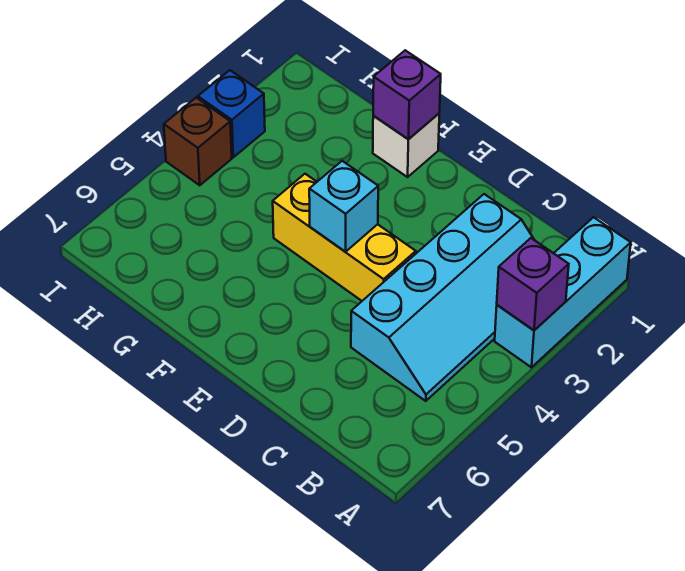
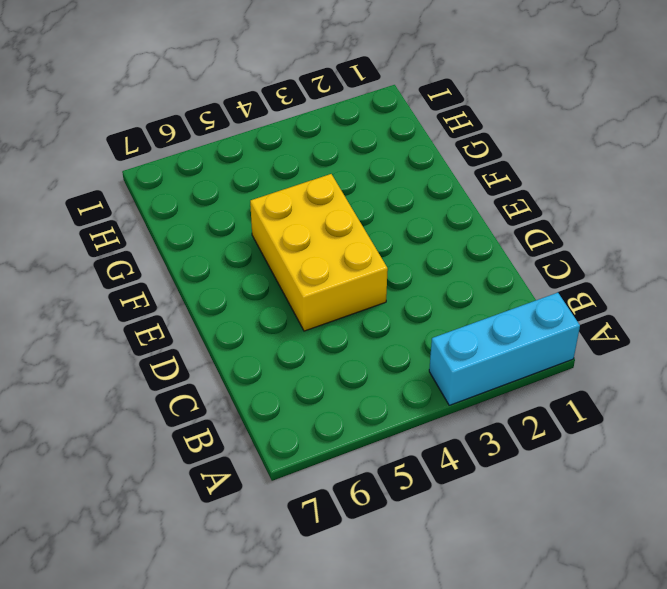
yellow 2x3 brick [250,174,388,331] -> yellow 1x3 brick [273,174,416,301]
none -> cyan 2x4 slope [351,194,534,401]
none -> white 1x1 brick [373,114,439,177]

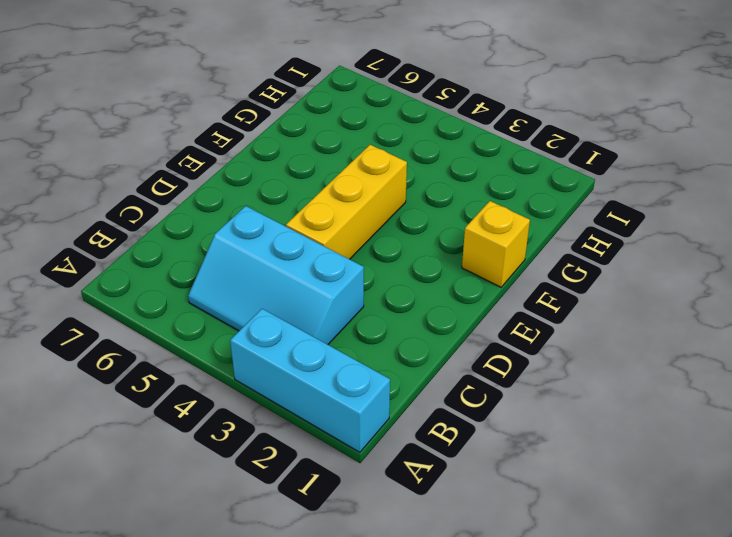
cyan 2x3 slope [188,206,364,345] -> cyan 2x4 slope [351,194,534,401]
yellow 1x1 brick [462,201,530,287] -> white 1x1 brick [373,114,439,177]
none -> blue 1x1 brick [198,70,265,157]
none -> brown 1x1 brick [164,98,232,185]

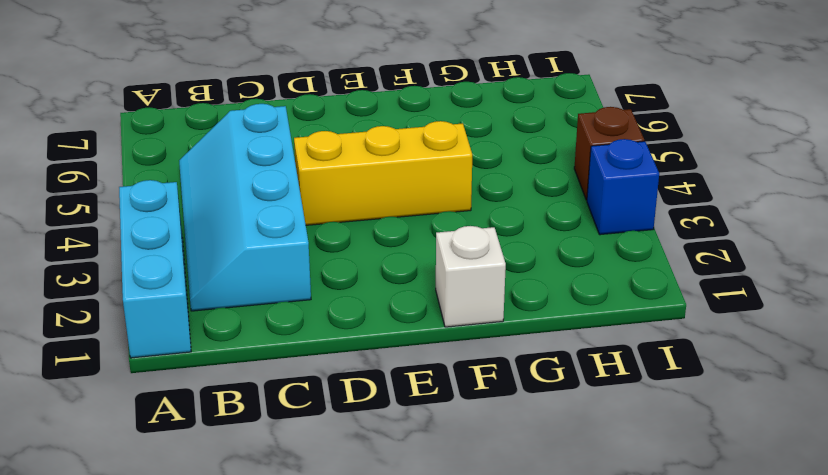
none -> purple 1x1 brick [497,238,569,330]
none -> cyan 1x1 brick [309,161,378,252]

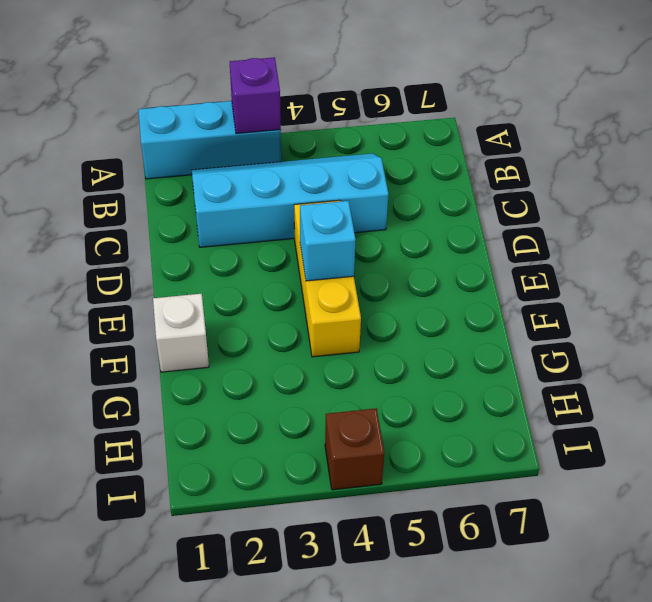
none -> blue 1x1 brick [198,70,265,157]
none -> purple 1x1 brick [373,50,441,139]

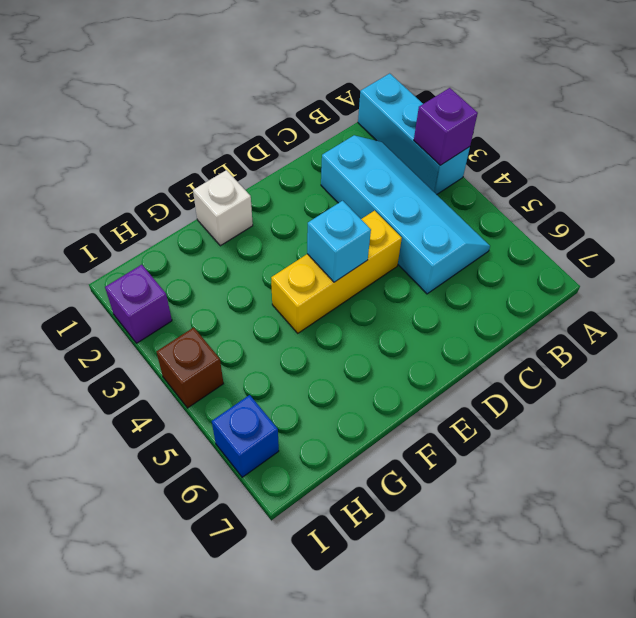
purple 1x1 brick [105,265,172,343] -> purple 1x1 brick moved to [373,50,441,139]
blue 1x1 brick [212,395,279,477] -> blue 1x1 brick moved to [198,70,265,157]

